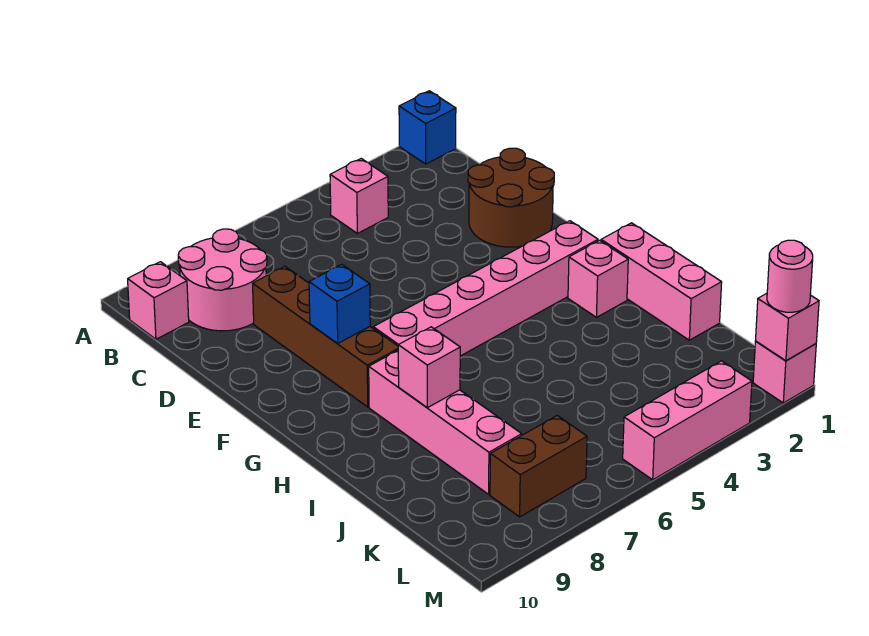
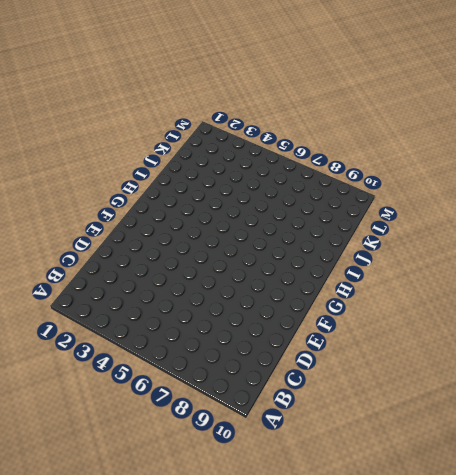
none -> blue 1x1 brick [399,91,456,164]
none -> pink 1x1 brick [330,159,388,233]
none -> pink 2x2 round brick [178,229,267,331]

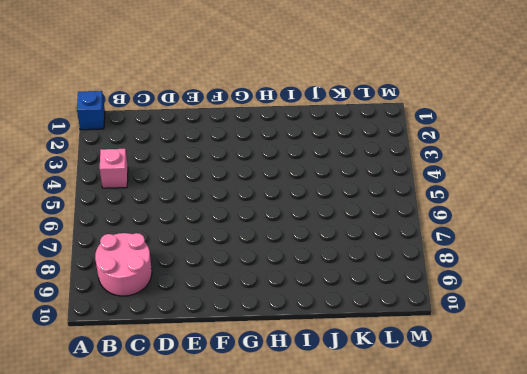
none -> pink 1x1 brick [128,262,189,339]
none -> brown 2x2 round brick [468,148,554,247]
none -> brown 1x4 brick [253,266,398,407]

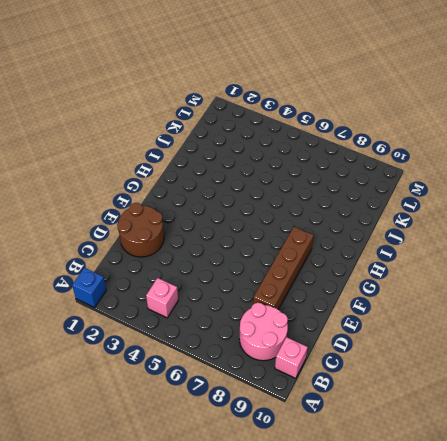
none -> pink 1x6 brick [373,221,598,356]
none -> pink 1x3 brick [601,223,722,340]
none -> pink 1x1 brick [568,240,628,317]

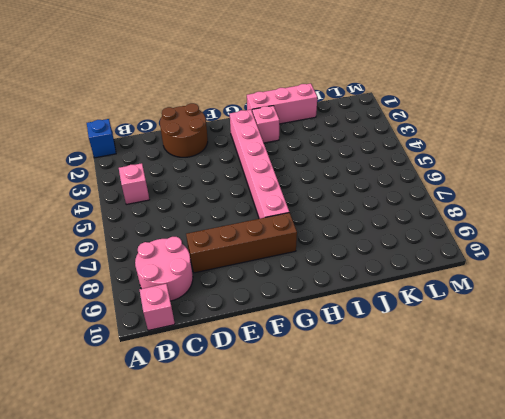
none -> pink 1x4 brick [369,351,522,494]
none -> brown 1x2 brick [490,416,587,517]
none -> pink 1x1 brick [753,342,816,403]

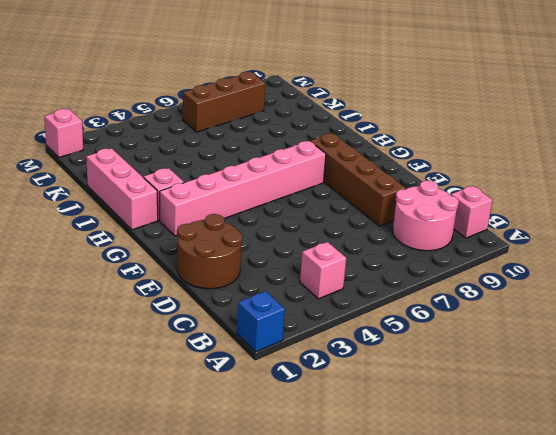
brown 1x3 brick [183,72,265,132] -> brown 1x2 brick [490,416,587,517]
none -> pink 1x4 brick [369,351,522,494]
none -> pink 1x3 brick [623,361,752,480]
none -> blue 1x1 brick [309,264,370,344]

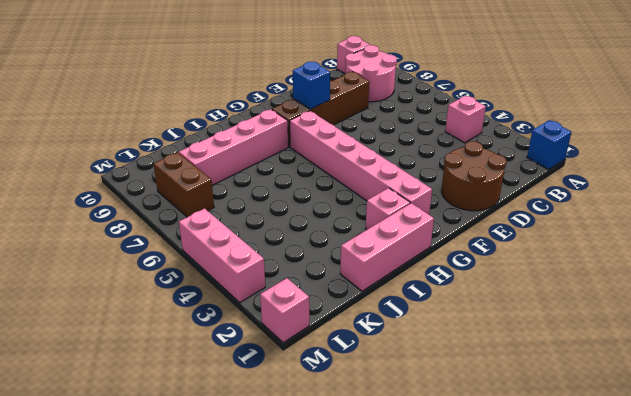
none -> pink 1x1 brick [398,327,460,408]
none -> pink 1x1 brick [756,293,819,361]
none -> pink 1x1 round brick [767,240,813,312]

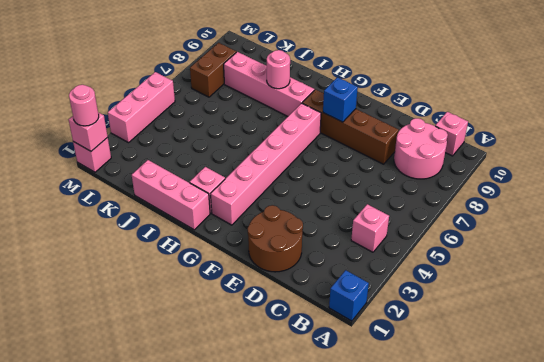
pink 1x1 round brick [267,50,290,89] -> pink 1x1 brick [398,327,460,408]

